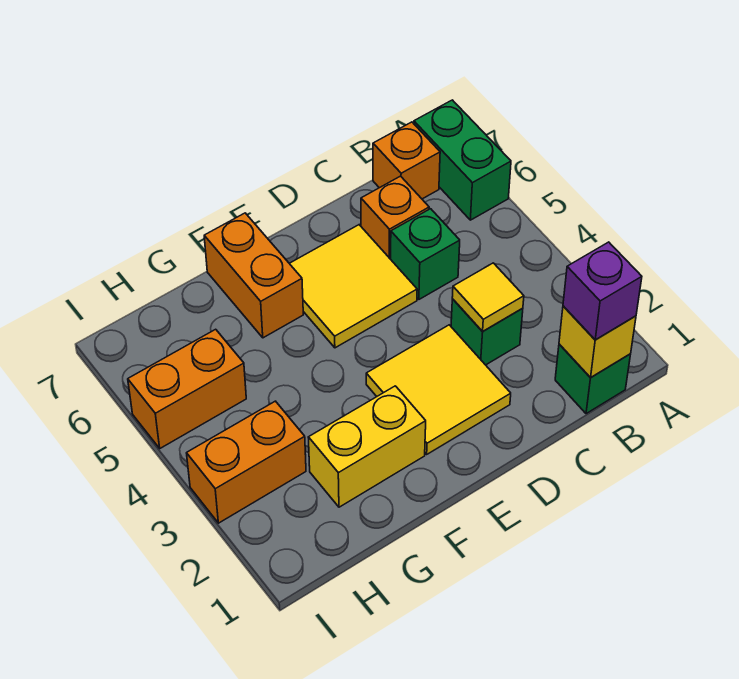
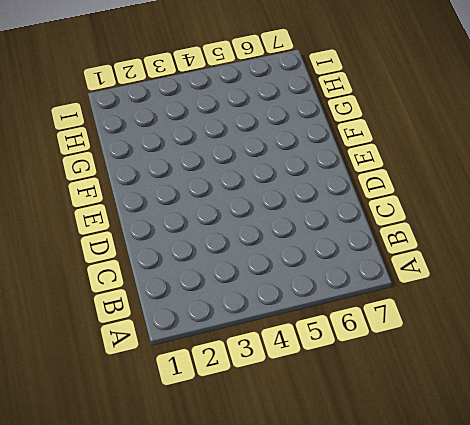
none -> green 1x2 brick [414,100,511,220]
none -> green 1x1 brick [555,344,631,414]
none -> orange 1x1 brick [373,122,440,199]

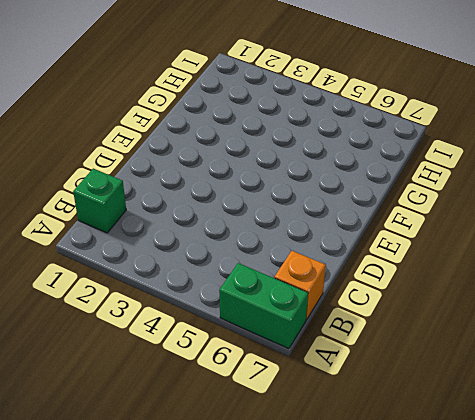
none -> green 1x1 brick [451,299,523,365]
none -> green 1x1 brick [391,209,460,299]
none -> orange 1x1 brick [361,176,429,259]

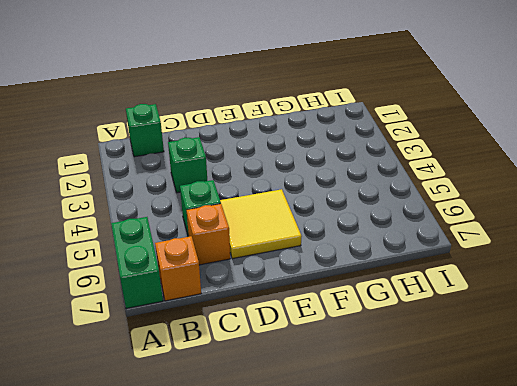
none -> yellow 2x2 tile [366,325,511,454]
none -> yellow 1x2 brick [308,386,426,507]
none -> orange 1x2 brick [204,213,303,338]

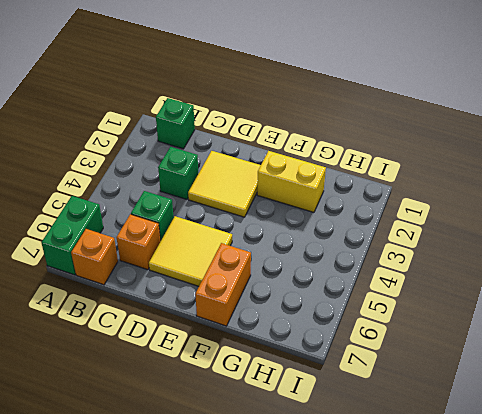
none -> orange 1x2 brick [187,401,306,523]
none -> orange 1x2 brick [128,329,246,448]
none -> yellow 1x1 brick [559,306,636,378]

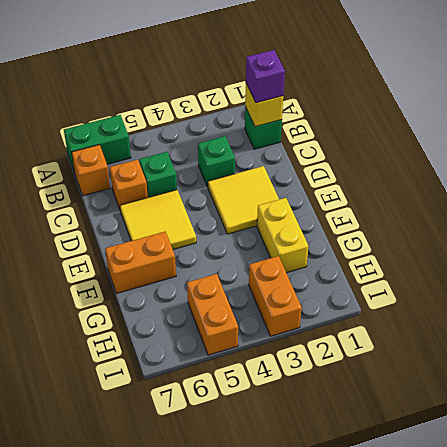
none -> yellow 1x1 tile [452,263,524,331]

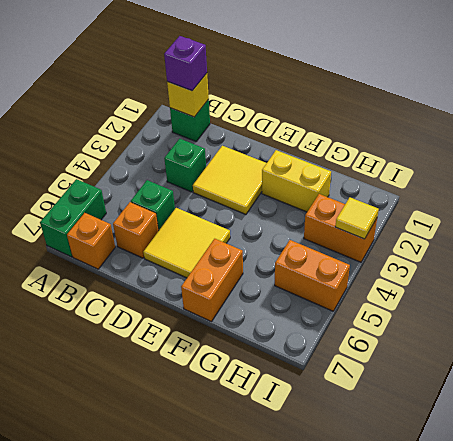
yellow 1x1 tile [335,198,379,239] -> yellow 1x1 tile moved to [452,263,524,331]

